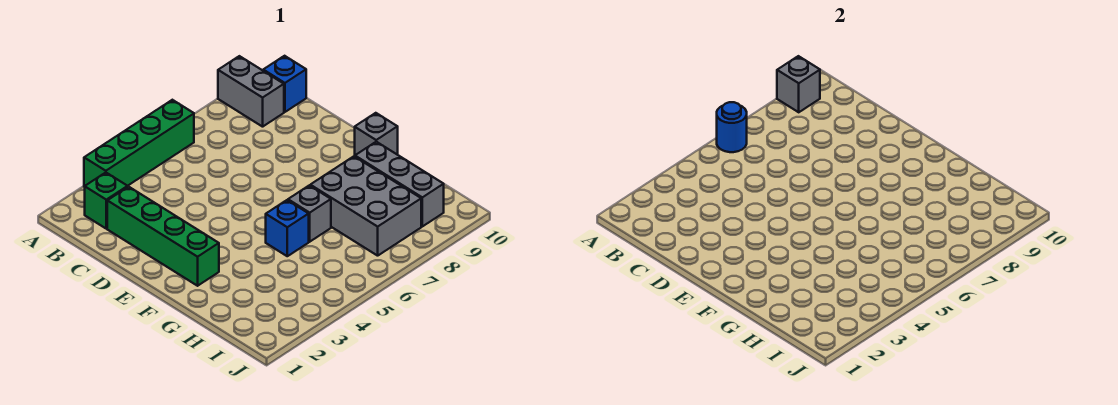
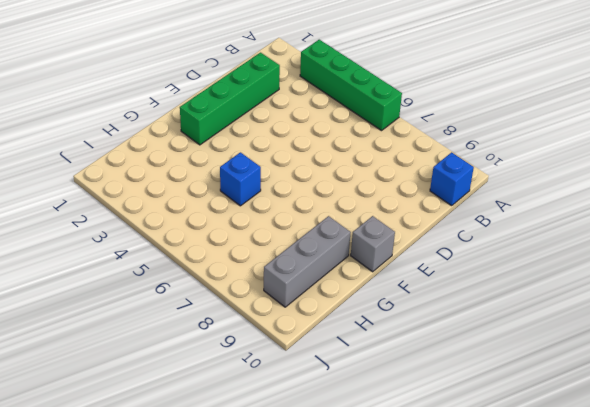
none -> grey 1x2 brick [218,56,284,127]
none -> green 1x1 brick [85,173,128,229]
none -> grey 1x1 brick [288,185,331,242]

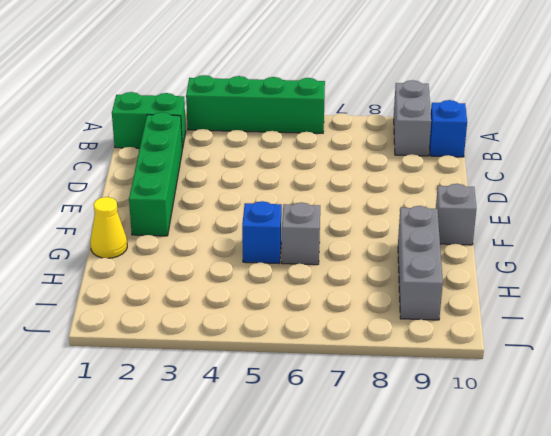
green 1x2 brick [112,92,186,149] -> green 1x1 brick [85,173,128,229]
yellow 1x1 cone [90,197,127,258] -> none
none -> grey 2x3 brick [310,156,421,256]
none -> blue 1x1 round brick [717,102,747,152]
none -> grey 1x1 brick [777,56,820,112]

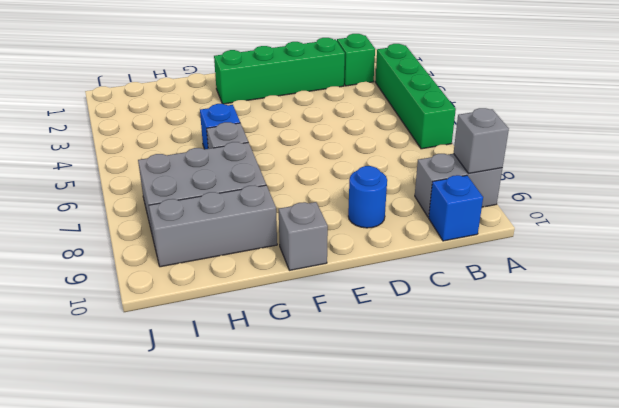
blue 1x1 round brick [348,166,387,228] -> blue 1x1 round brick moved to [717,102,747,152]

